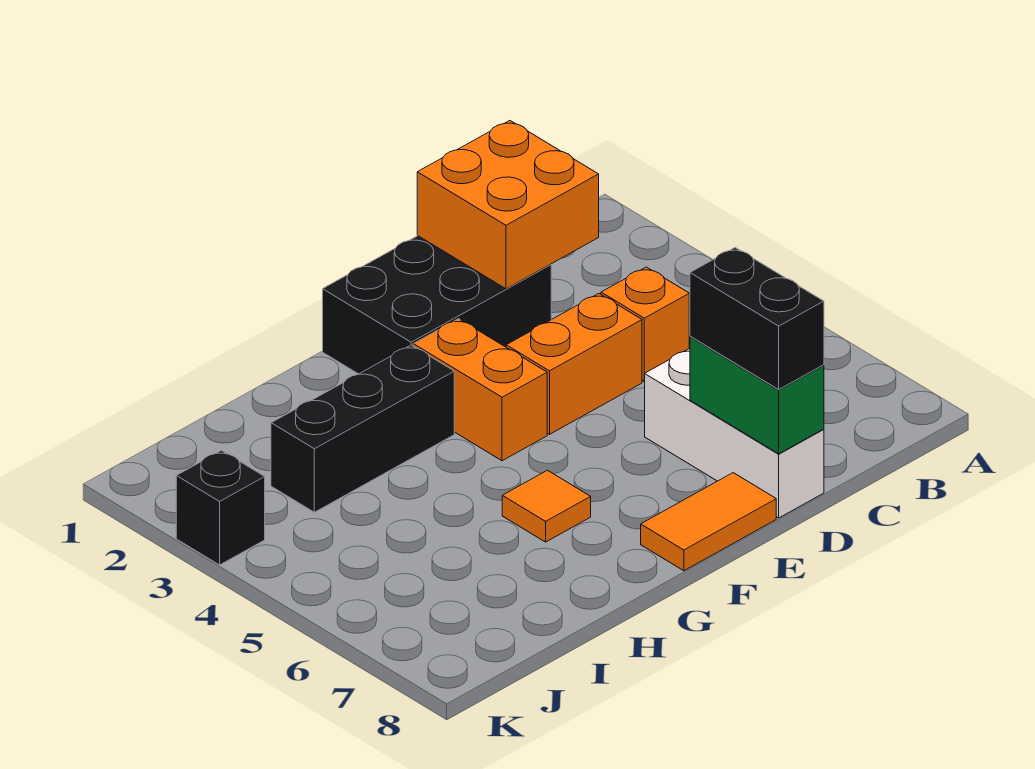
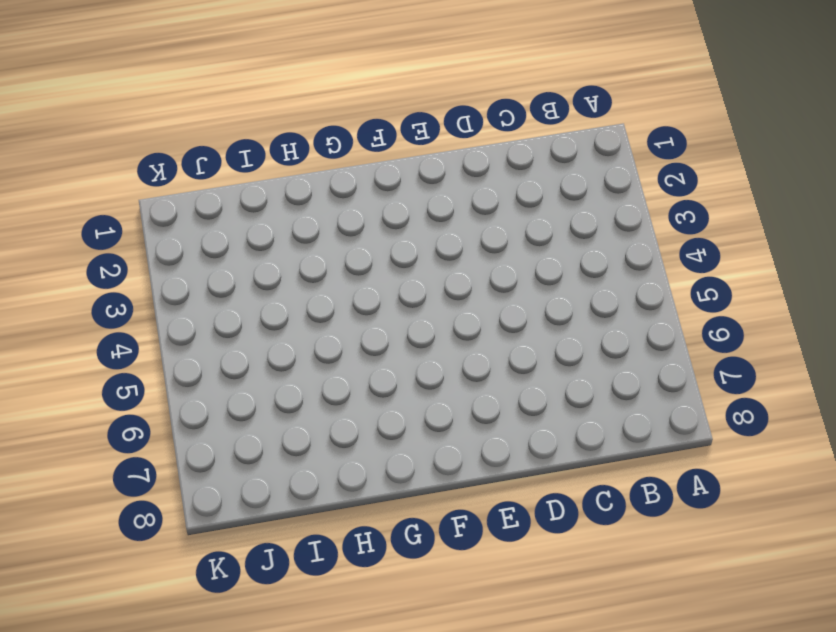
none -> orange 1x1 brick [601,267,689,381]
none -> black 2x3 brick [323,236,551,374]
none -> orange 1x2 brick [506,294,642,434]

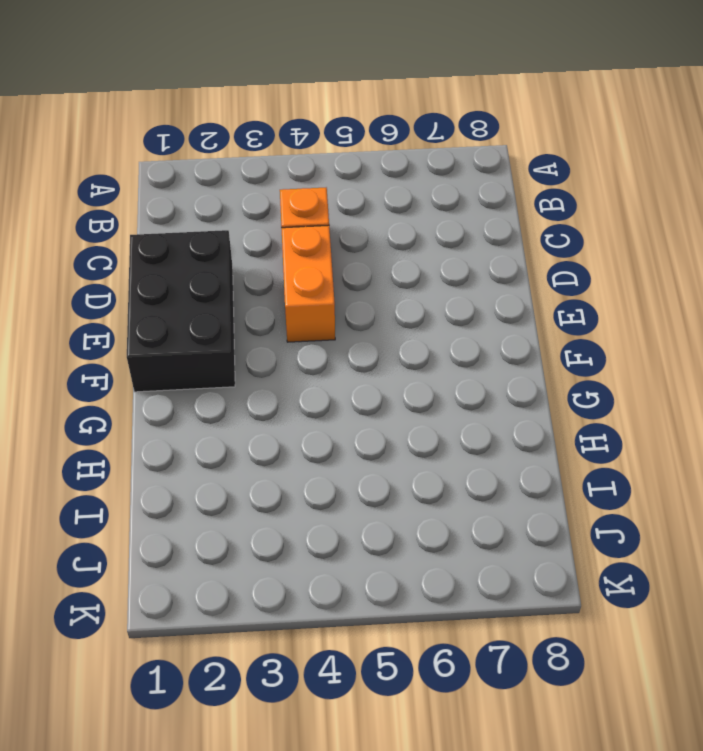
none -> white 1x3 brick [644,348,824,518]
none -> orange 1x2 tile [641,473,776,571]
none -> orange 1x2 brick [413,319,547,461]

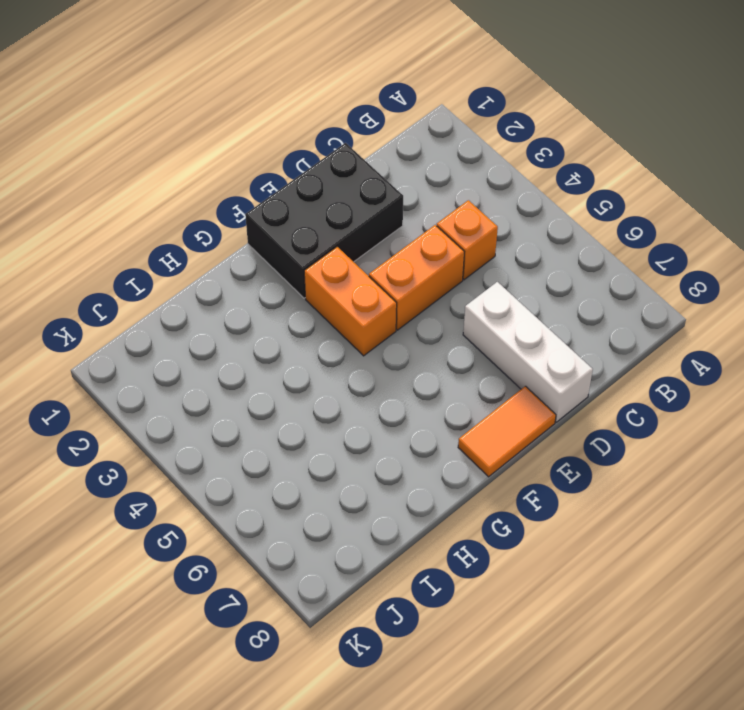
none -> black 1x3 brick [271,345,454,512]
none -> orange 1x1 tile [502,470,591,542]
none -> black 1x1 brick [176,451,265,565]

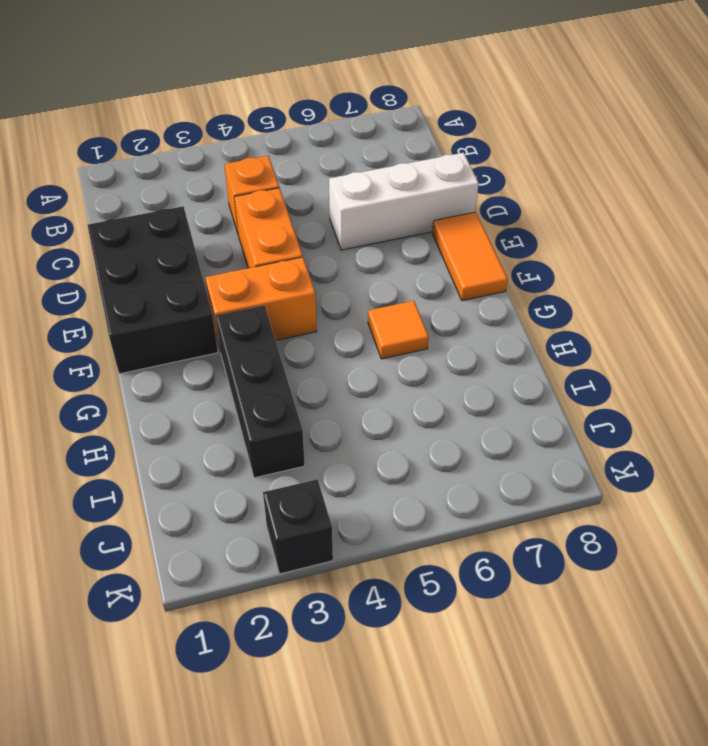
none -> orange 2x2 brick [417,121,599,289]
none -> green 1x2 brick [690,336,824,454]
none -> black 1x2 brick [690,248,824,389]

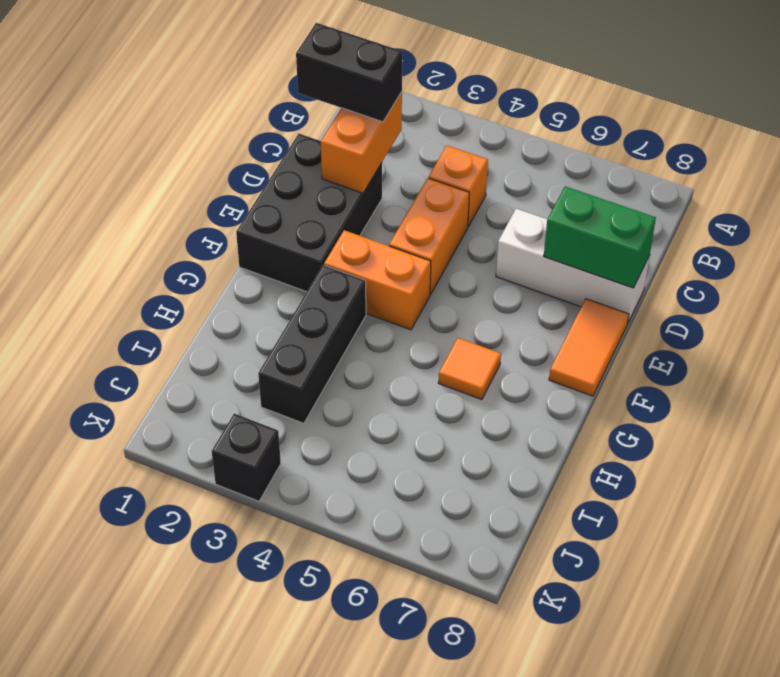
black 1x2 brick [296,23,402,122] -> black 1x2 brick moved to [690,248,824,389]
orange 1x2 brick [321,92,402,193] -> orange 2x2 brick [417,121,599,289]

